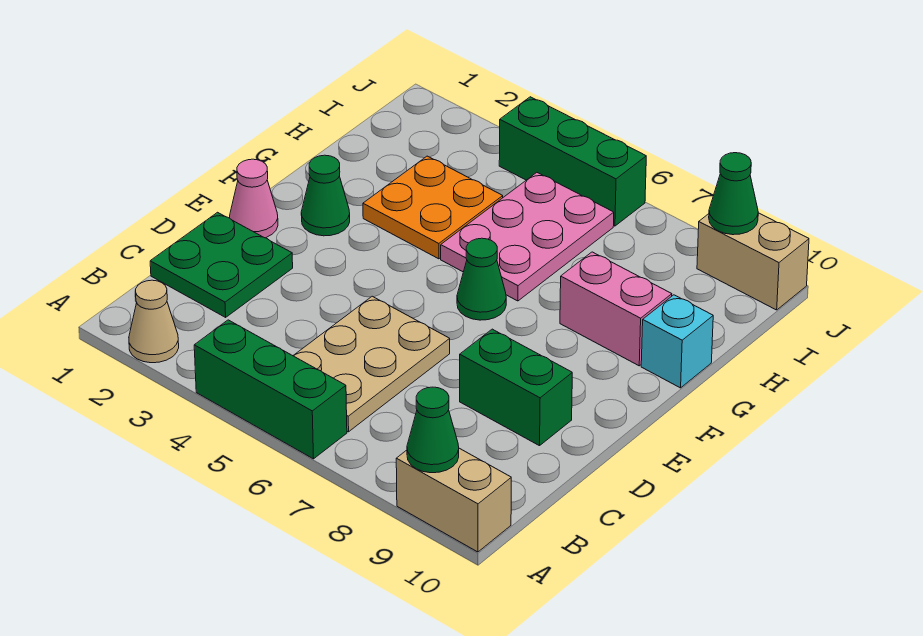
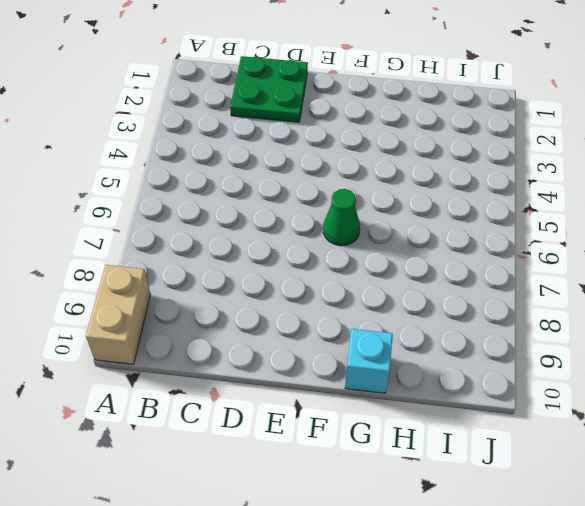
none -> tan 1x1 cone [129,280,179,363]
none -> green 1x3 brick [194,320,347,459]
none -> tan 2x3 plate [293,296,450,432]

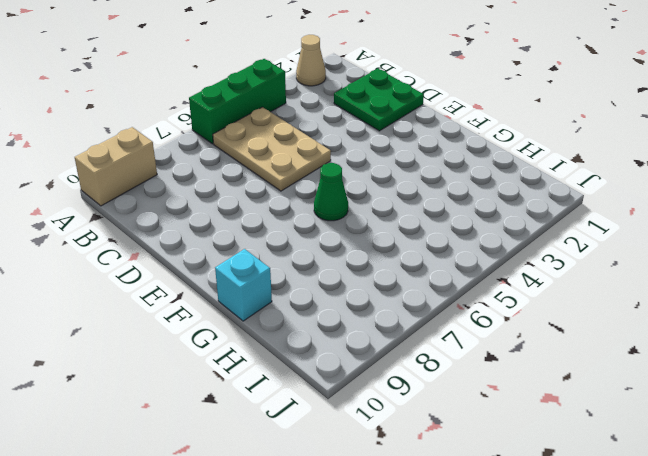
none -> green 1x2 brick [460,329,572,446]
none -> pink 1x1 cone [230,159,278,238]
none -> green 1x1 cone [301,155,350,236]

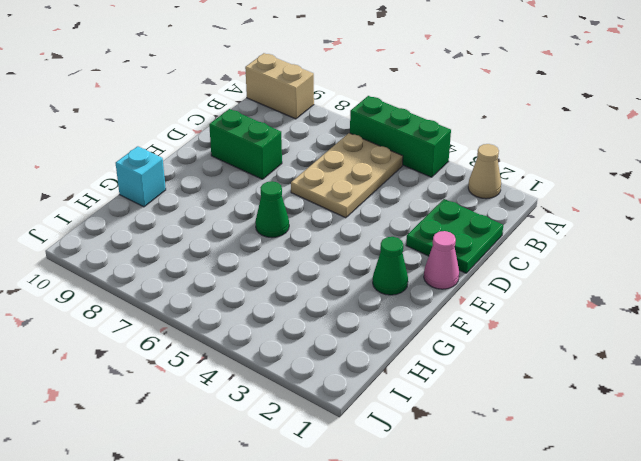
none -> orange 2x2 plate [363,156,503,259]
none -> pink 2x3 plate [441,173,614,301]
none -> pink 1x2 brick [560,252,672,366]

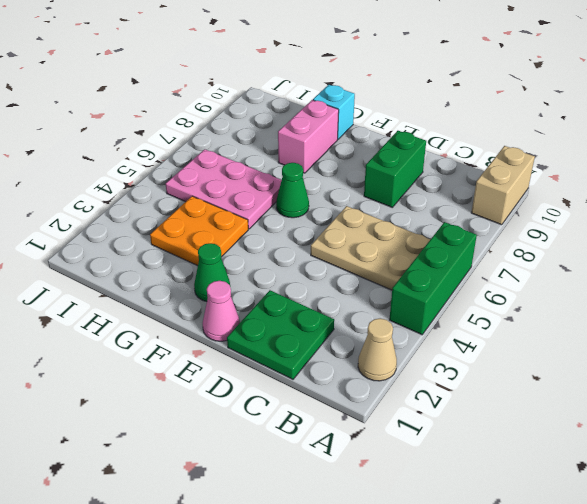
none -> green 1x3 brick [499,97,646,226]
none -> tan 1x2 brick [697,213,809,310]
none -> green 1x1 cone [407,387,459,473]

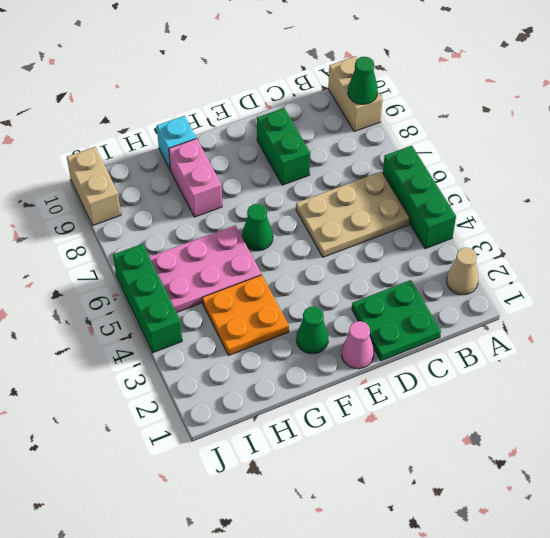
none -> green 1x1 cone [709,153,758,235]

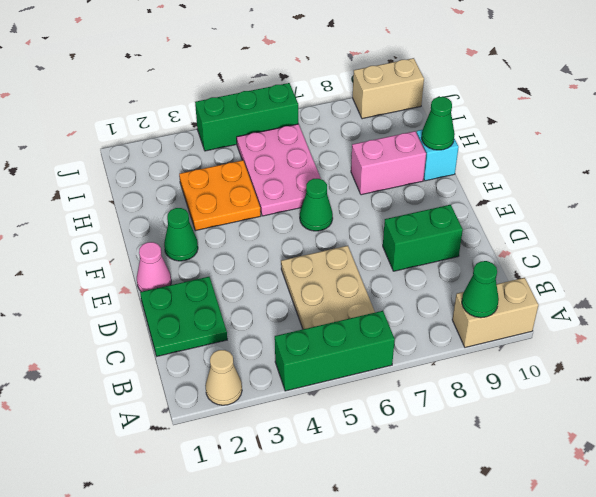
green 1x1 cone [421,97,455,150] -> green 1x1 cone moved to [709,153,758,235]

